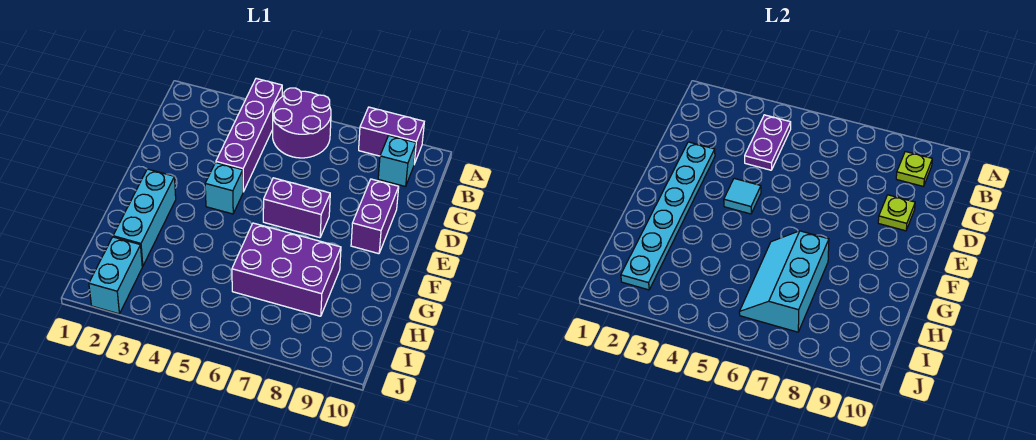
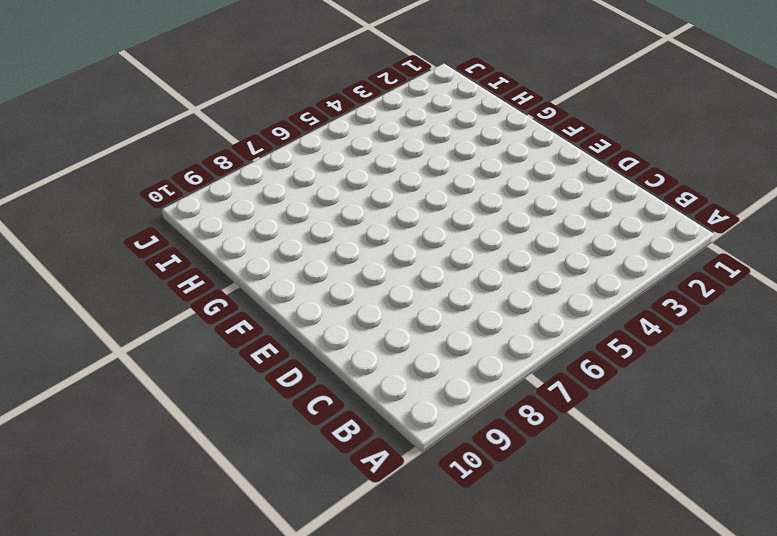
none -> purple 1x4 brick [216,78,282,192]
none -> purple 2x2 round brick [273,88,331,158]
none -> purple 1x2 brick [359,107,424,164]

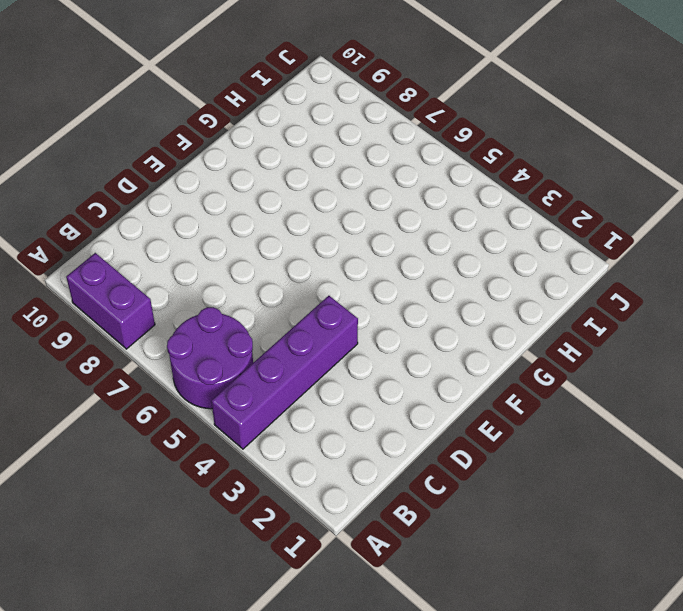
none -> cyan 1x1 brick [378,136,416,187]
none -> purple 1x2 brick [351,179,399,254]
none -> cyan 1x1 brick [205,163,243,214]

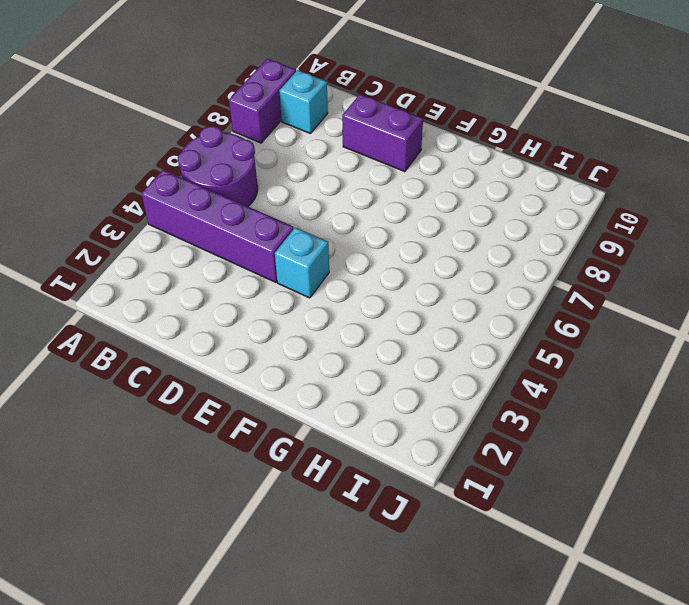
none -> purple 1x2 brick [263,178,330,238]
none -> cyan 1x3 brick [113,169,176,266]
none -> purple 2x3 brick [232,223,341,316]

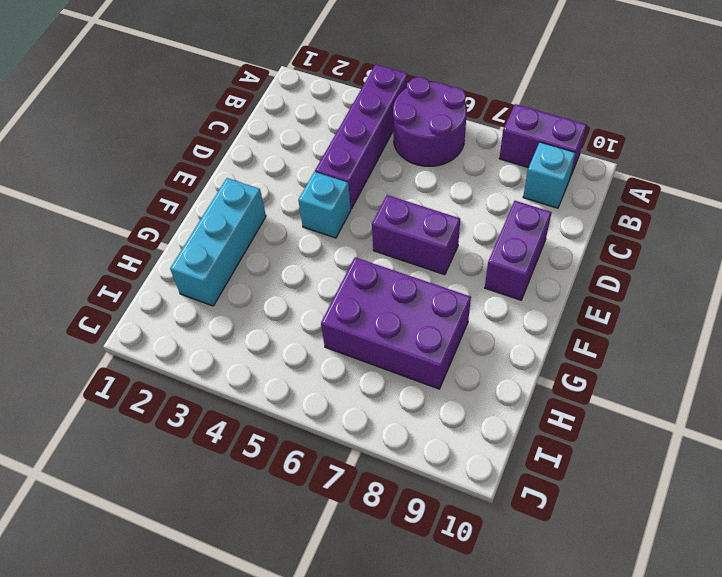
none -> cyan 1x2 brick [89,237,142,314]
none -> purple 1x2 plate [745,115,791,170]
none -> lime 1x1 plate [896,152,932,187]

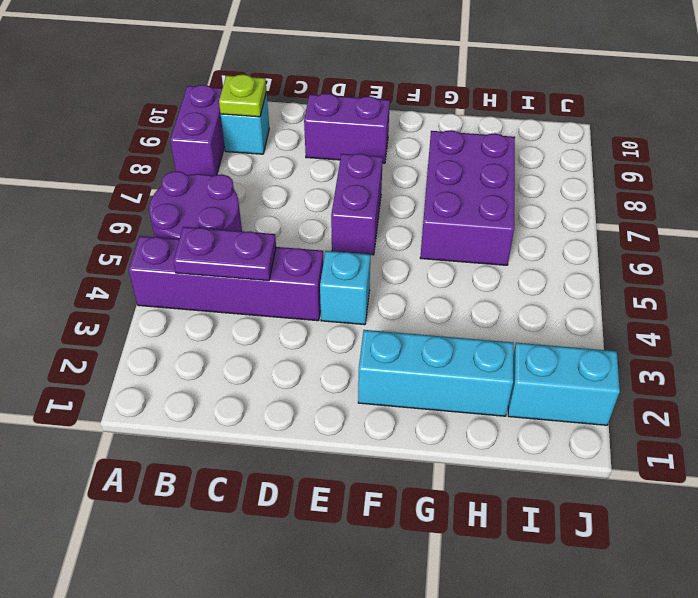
none -> cyan 1x6 plate [621,142,715,290]
none -> lime 1x1 plate [878,195,915,231]
none -> cyan 1x1 tile [724,178,761,214]

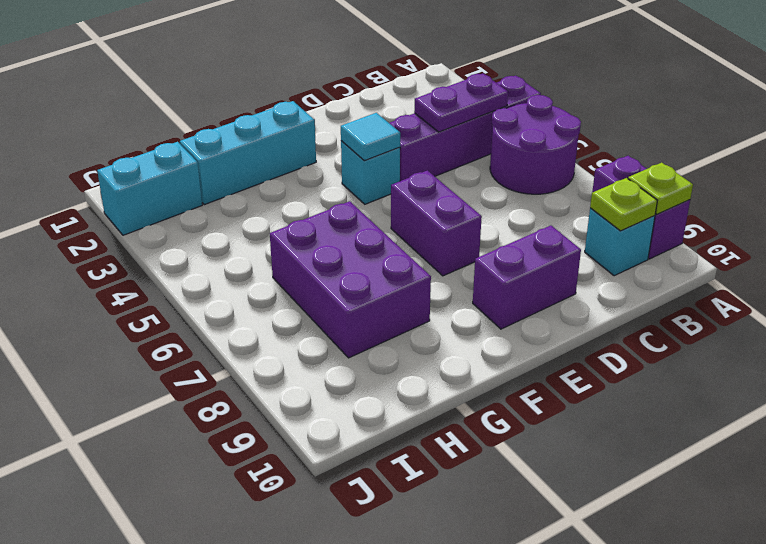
lime 1x1 plate [628,163,693,214] -> lime 1x1 plate moved to [878,195,915,231]
none -> cyan 1x6 plate [621,142,715,290]
none -> cyan 2x3 slope [739,231,829,332]

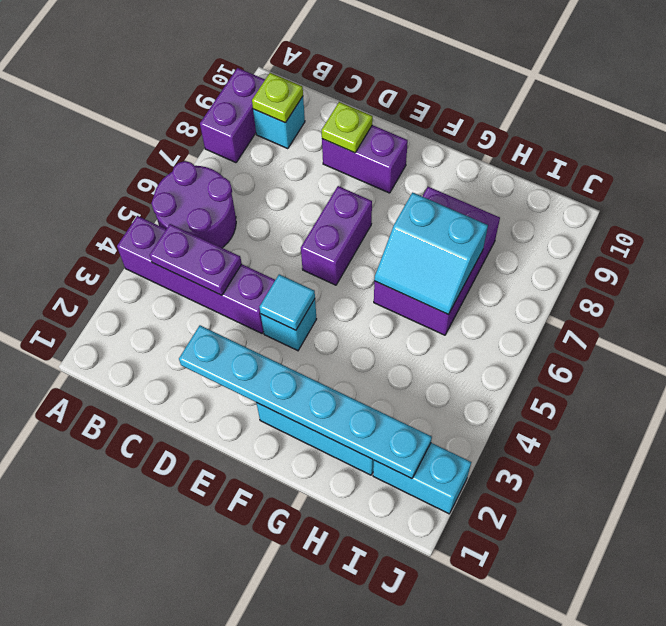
cyan 2x2 slope [374,192,488,315] -> cyan 2x3 slope [739,231,829,332]

